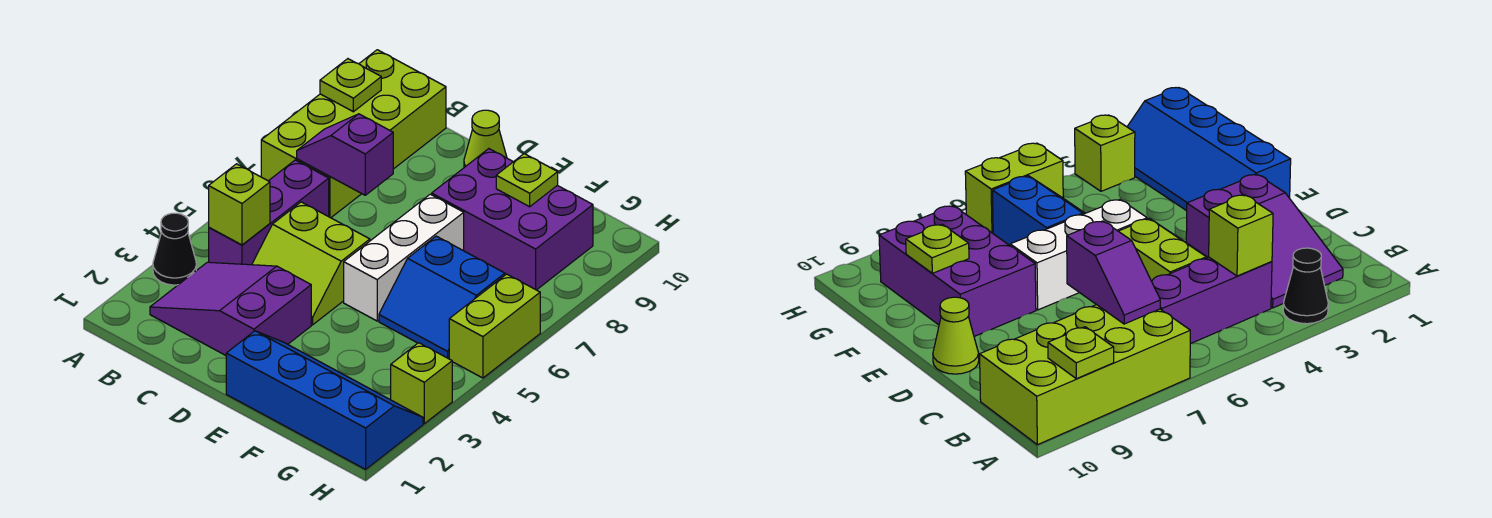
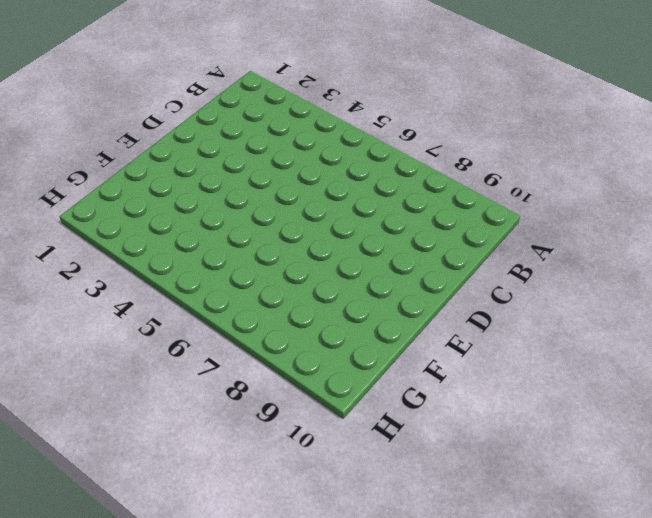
none -> black 1x1 cone [153,213,196,285]
none -> lime 2x4 brick [261,50,446,218]
none -> purple 2x3 slope [150,262,311,355]

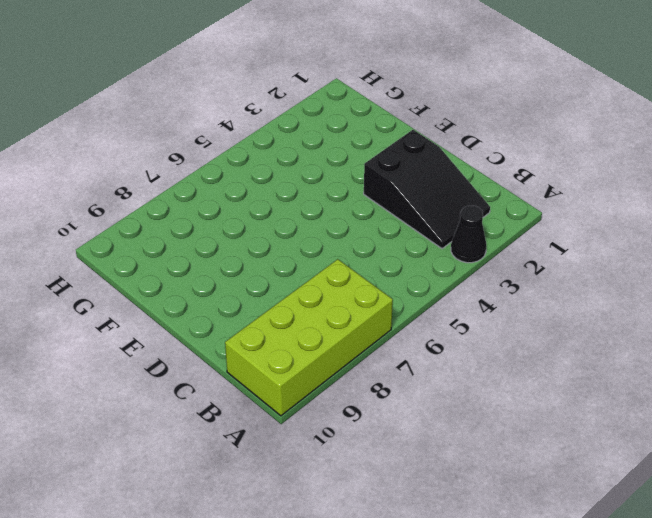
black 2x3 slope [364,130,490,249] -> purple 2x3 slope [150,262,311,355]
none -> purple 1x3 brick [209,160,329,265]
none -> lime 2x2 slope [252,202,370,325]
none -> lime 1x1 cone [464,110,507,167]

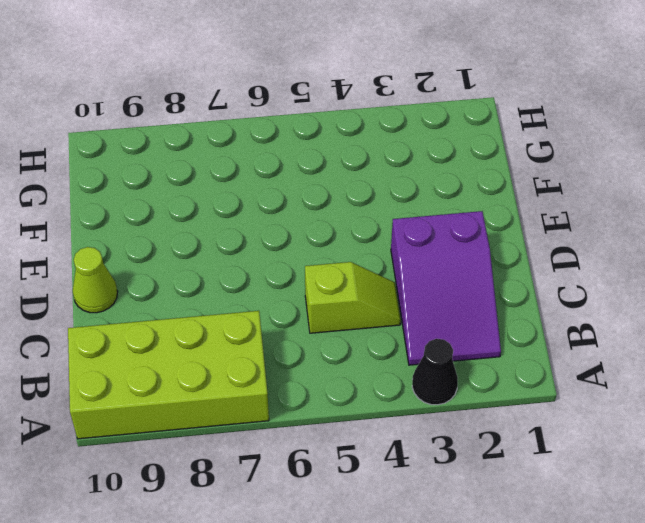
lime 1x2 slope [305,262,401,333] -> lime 2x2 slope [252,202,370,325]
none -> purple 1x3 brick [209,160,329,265]
none -> blue 2x4 slope [226,331,423,469]
none -> white 1x3 brick [344,194,464,321]

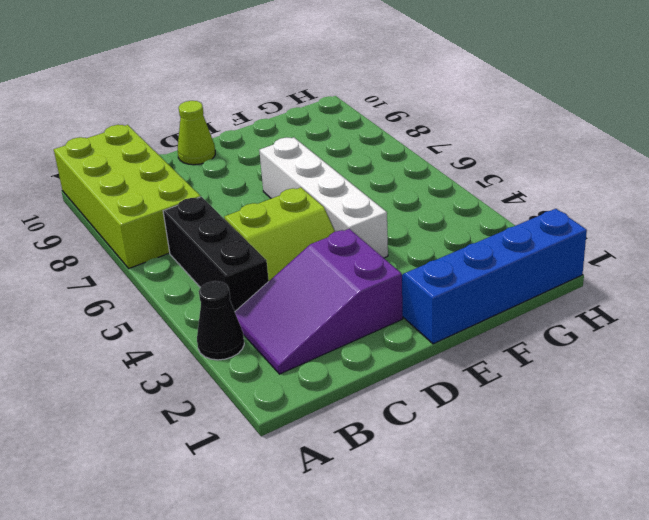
black 1x3 brick [163,197,269,311] -> purple 1x3 brick [209,160,329,265]
white 1x4 brick [259,137,388,258] -> white 1x3 brick [344,194,464,321]
none -> purple 2x3 brick [432,149,593,290]
none -> blue 2x2 slope [379,236,505,359]
none -> lime 1x1 brick [391,343,452,424]

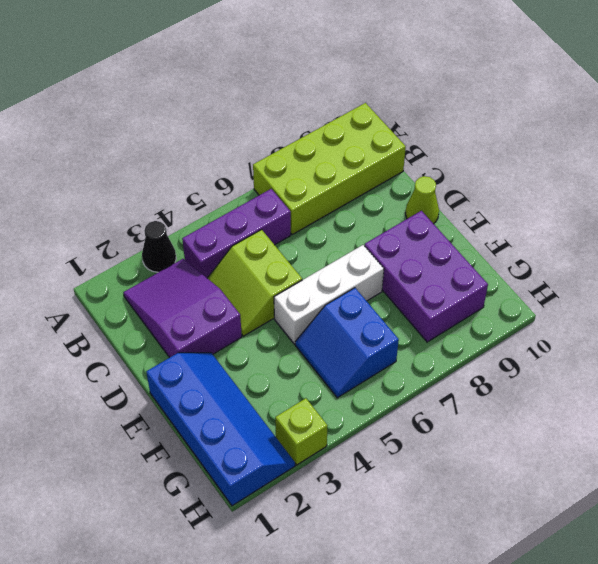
none -> lime 1x2 brick [449,274,540,378]
none -> lime 1x1 plate [320,59,381,112]
none -> lime 1x1 brick [209,164,270,245]

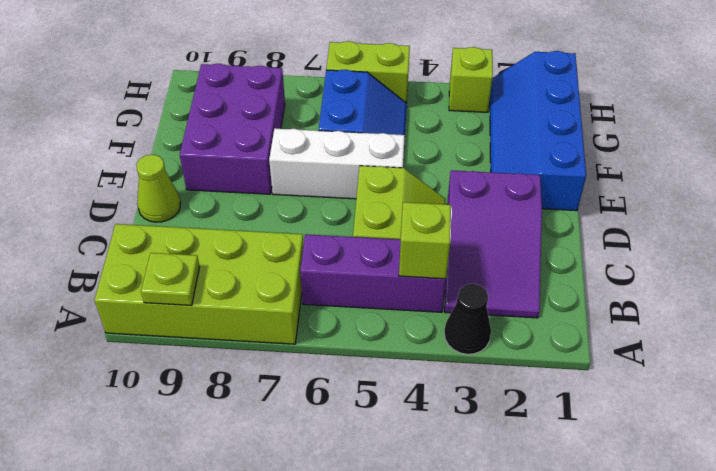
none -> purple 1x2 slope [297,114,393,195]
none -> lime 1x1 plate [496,154,558,207]

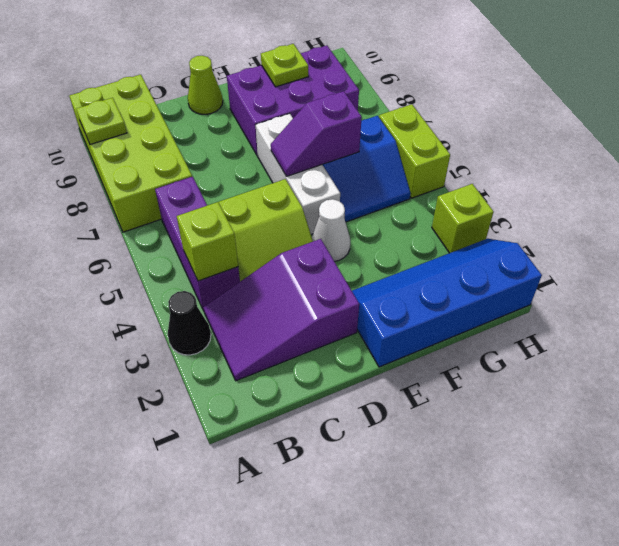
white 1x1 cone [312,199,350,262] -> none
purple 1x2 slope [271,91,362,176] -> purple 1x2 slope moved to [297,114,393,195]

